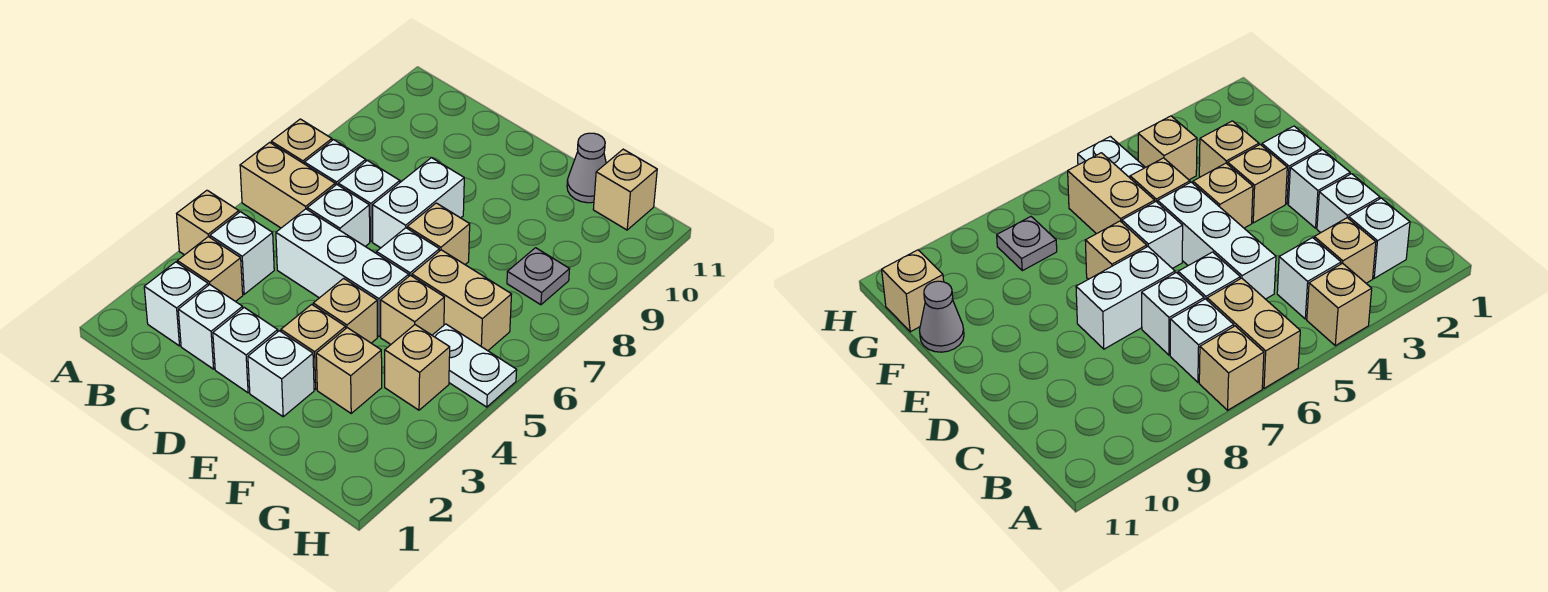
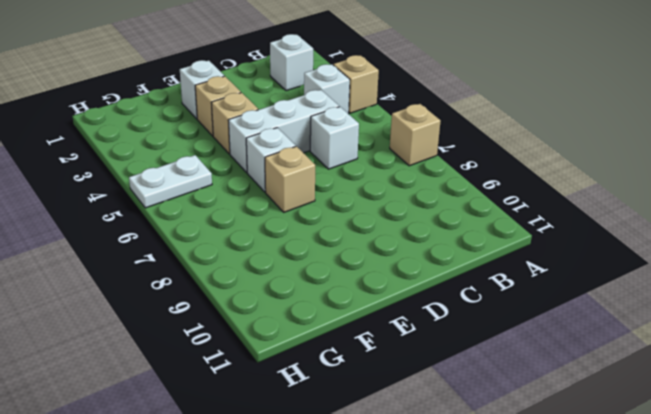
none -> tan 1x2 brick [240,142,335,228]
none -> tan 1x1 brick [177,237,243,302]
none -> white 1x1 brick [304,140,366,185]

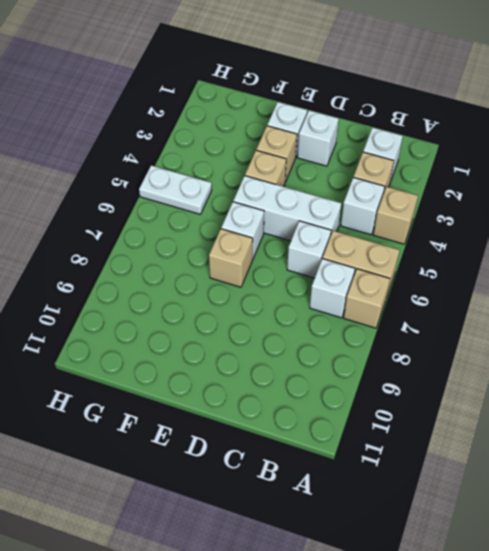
none -> white 1x1 brick [178,285,243,369]
none -> white 1x1 brick [338,160,400,242]
none -> white 1x2 brick [373,158,464,248]

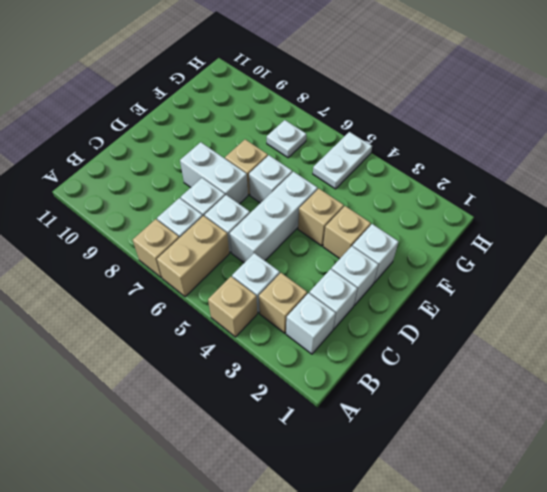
white 1x1 plate [267,120,306,158] -> none
none -> tan 1x1 brick [316,328,382,413]
none -> tan 1x1 brick [381,275,444,344]
none -> tan 1x2 brick [412,250,512,351]

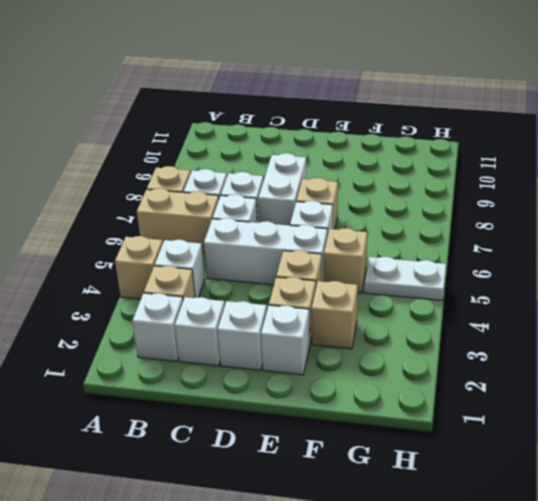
none -> tan 1x2 brick [412,250,512,351]
none -> grey 1x1 cone [567,133,606,203]
none -> tan 1x1 brick [385,325,450,410]

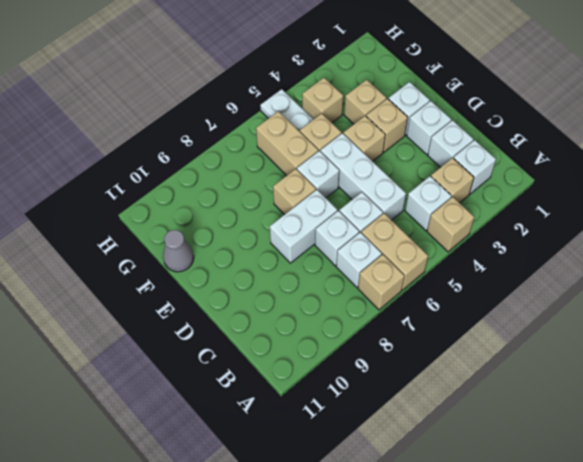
none -> grey 1x1 plate [507,248,570,305]
none -> tan 1x1 brick [593,149,657,230]

